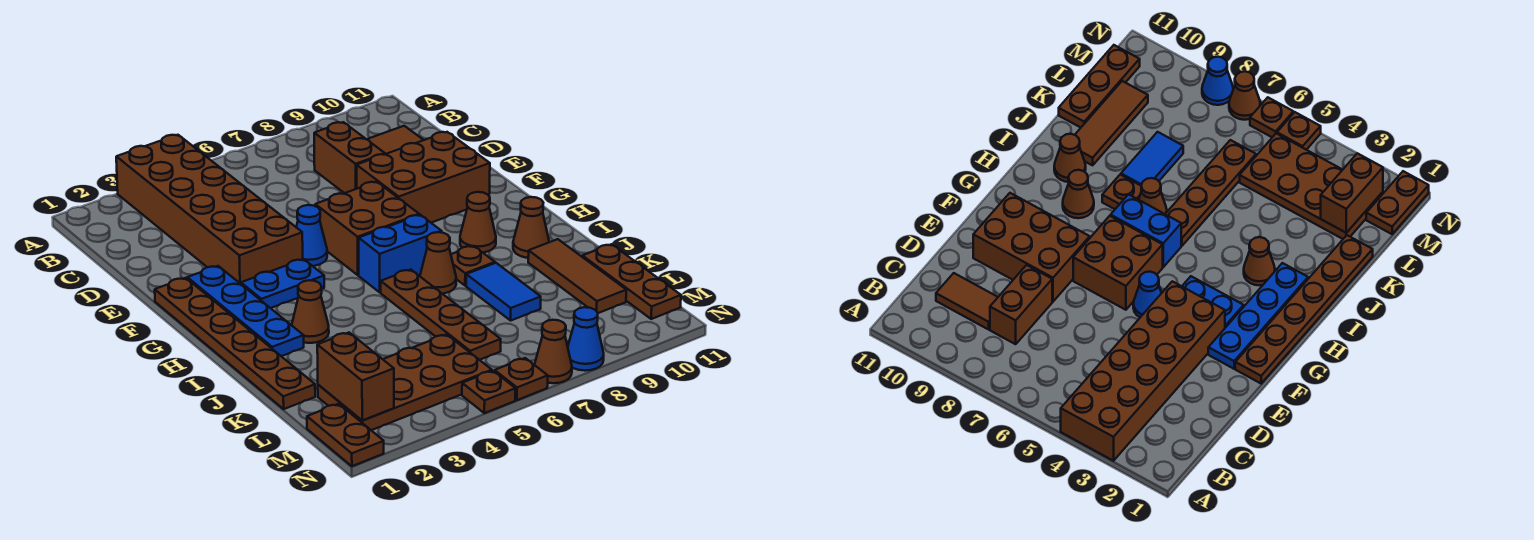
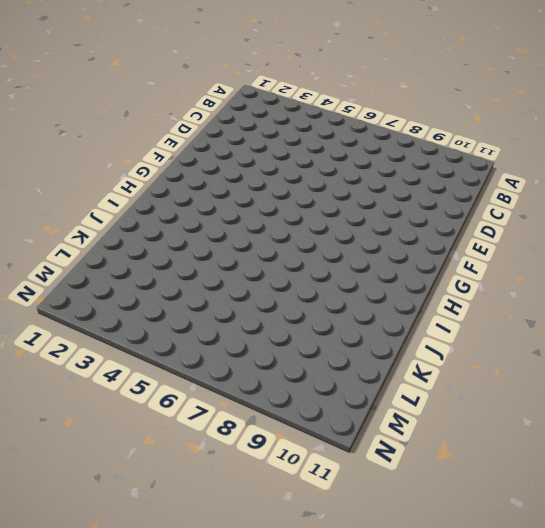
none -> brown 2x6 brick [116,135,303,284]
none -> brown 1x2 brick [314,122,385,193]
none -> brown 1x2 tile [367,126,423,154]

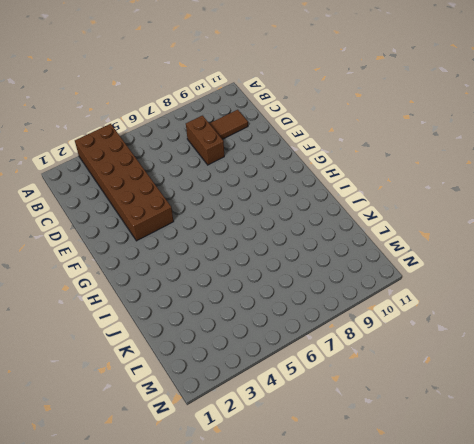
none -> brown 2x3 brick [357,132,490,223]
none -> brown 1x6 plate [155,278,315,409]
none -> blue 1x4 plate [187,266,304,356]

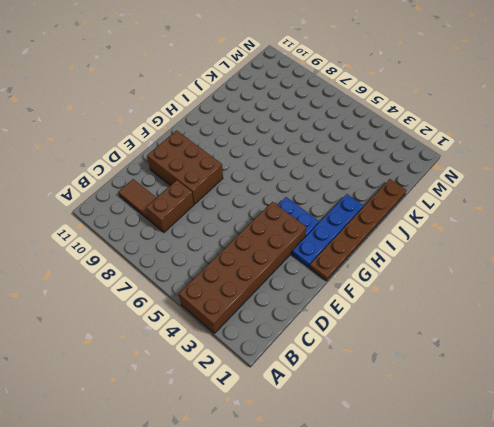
none -> blue 1x1 cone [296,205,327,266]
none -> brown 2x2 brick [315,182,419,275]
none -> blue 1x2 brick [359,215,442,292]

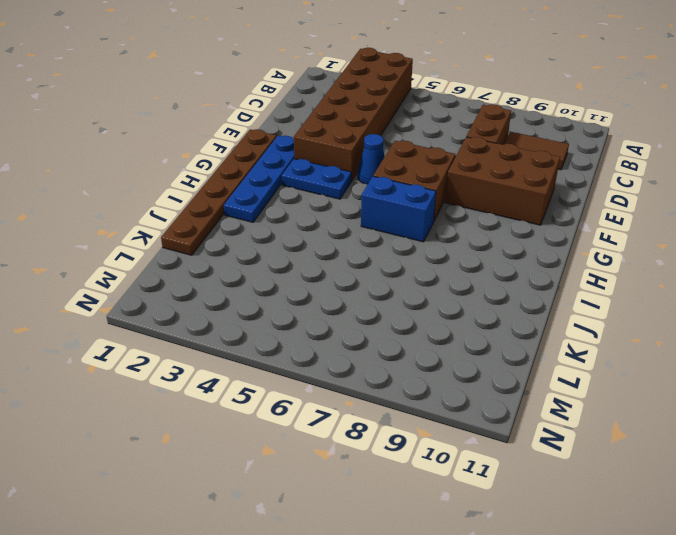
none -> brown 1x1 cone [460,192,496,253]
none -> brown 1x1 cone [292,280,329,343]
none -> brown 1x4 plate [381,270,501,360]

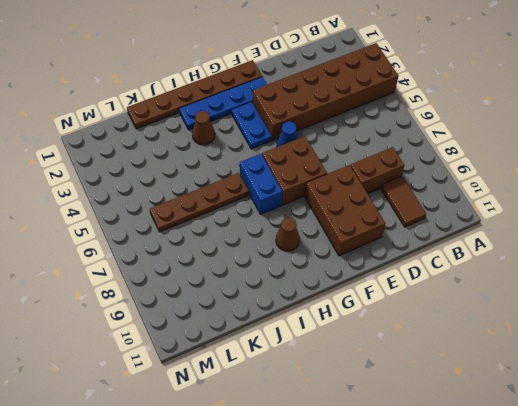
none -> brown 1x1 cone [420,232,456,294]
none -> brown 1x1 plate [451,246,495,286]
none -> brown 1x1 cone [513,197,549,258]

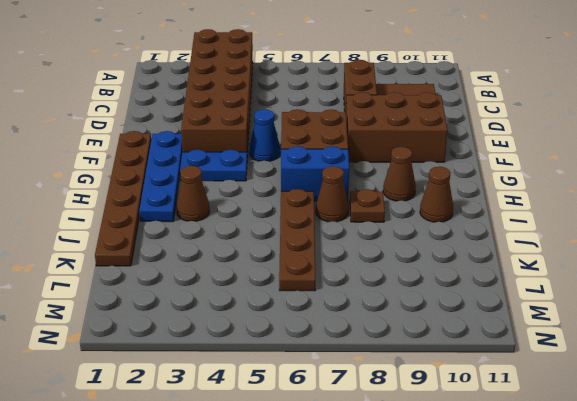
none -> blue 1x2 tile [466,263,541,320]
none -> brown 1x3 tile [528,239,626,313]
none -> brown 1x3 plate [582,244,681,319]

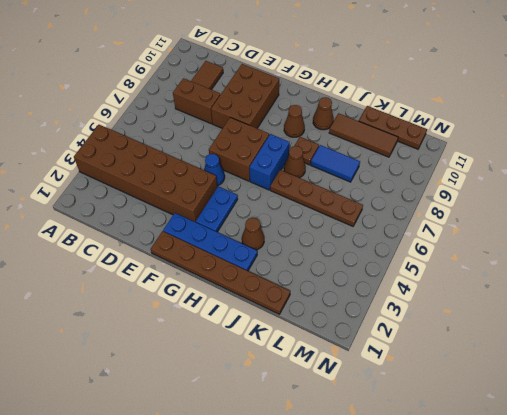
none -> brown 2x4 plate [318,334,492,430]
none -> brown 1x2 plate [307,404,384,466]
none -> brown 1x1 plate [462,371,515,413]

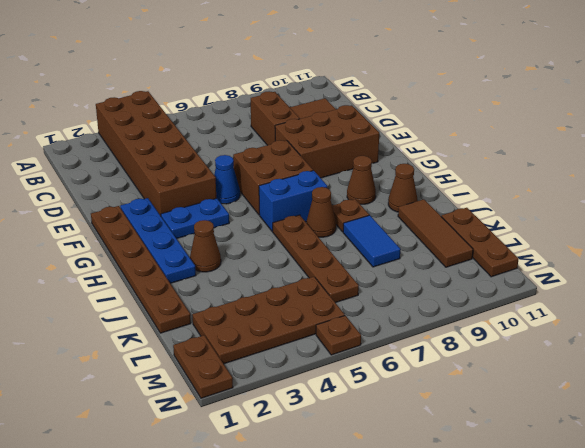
none -> brown 1x1 plate [495,358,548,400]
none -> brown 1x1 cone [535,320,572,383]
none -> blue 1x1 cone [568,307,604,371]

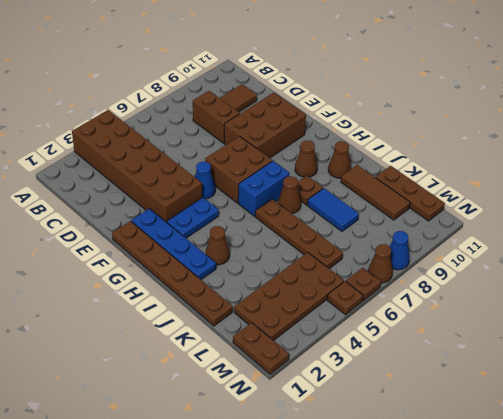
none -> brown 1x2 brick [317,333,394,421]

